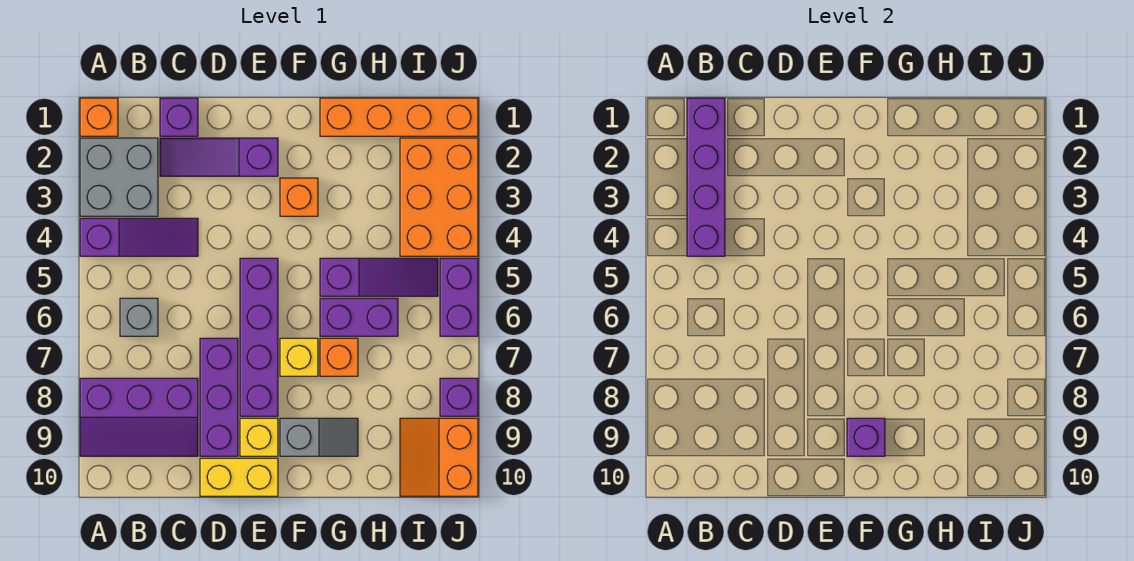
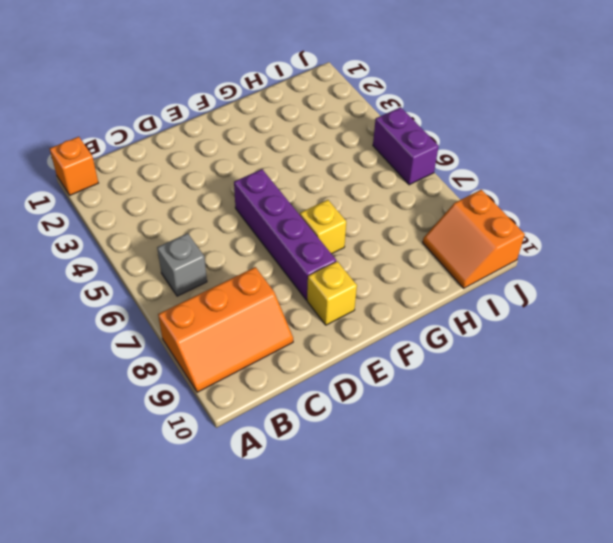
orange 2x3 slope [158,267,293,392] -> purple 2x3 slope [80,378,198,456]
none -> grey 2x2 brick [80,138,158,216]
none -> purple 1x3 slope [80,218,198,256]
none -> purple 1x1 brick [160,98,198,136]

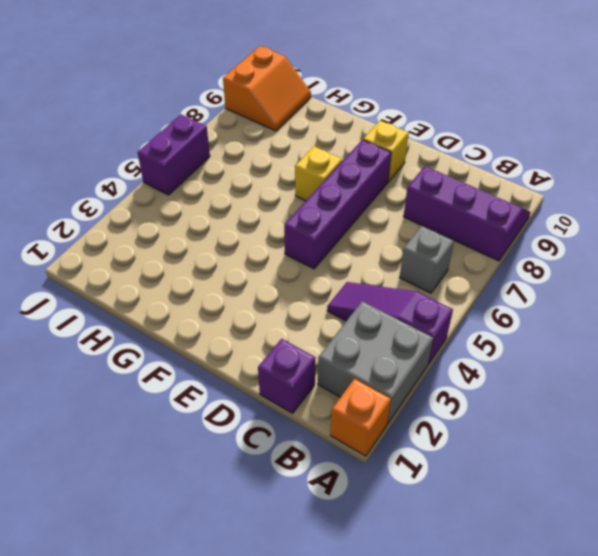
none -> purple 1x3 slope [160,138,278,176]
none -> purple 1x3 brick [200,338,238,456]
none -> yellow 1x2 brick [200,458,278,496]

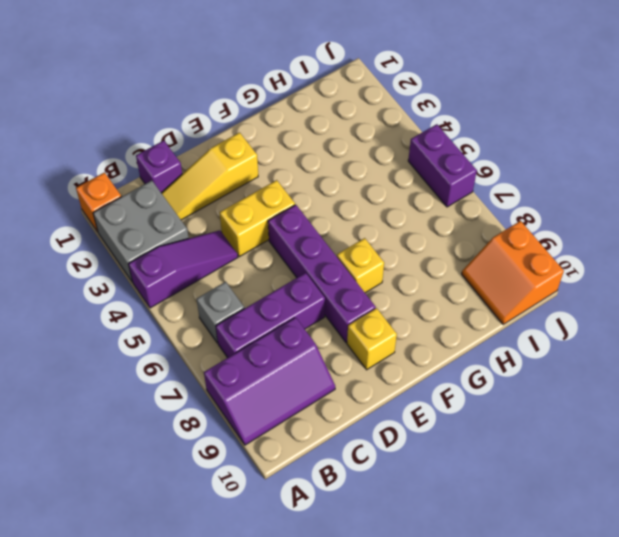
purple 1x3 brick [216,273,325,358] -> purple 1x3 brick turned to [200,338,238,456]
yellow 1x3 slope [162,133,258,220] -> purple 1x3 slope [160,138,278,176]
yellow 1x2 brick [220,180,295,257] -> yellow 1x2 brick moved to [200,458,278,496]
none -> orange 1x1 brick [280,178,318,216]
none -> grey 1x2 slope [280,418,358,456]
none -> orange 1x4 brick [320,98,478,136]

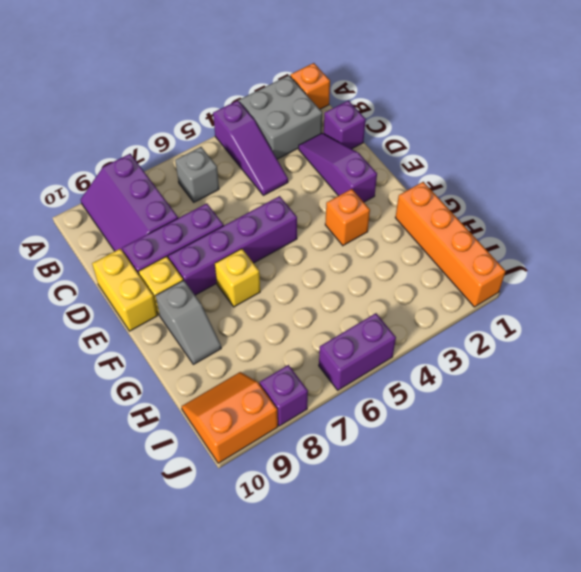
none -> purple 1x3 slope [320,258,438,296]
none -> purple 1x2 brick [320,298,398,336]
none -> orange 1x1 brick [320,338,358,376]

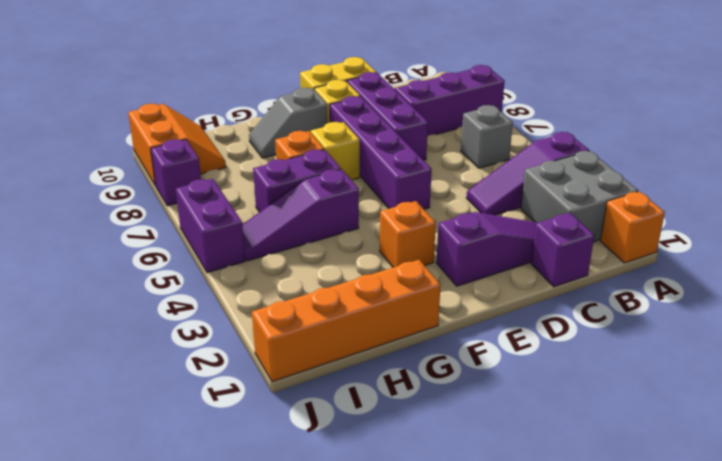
none -> orange 2x3 brick [400,138,478,256]
none -> purple 1x4 brick [687,98,725,256]
none -> purple 1x1 brick [847,418,885,456]

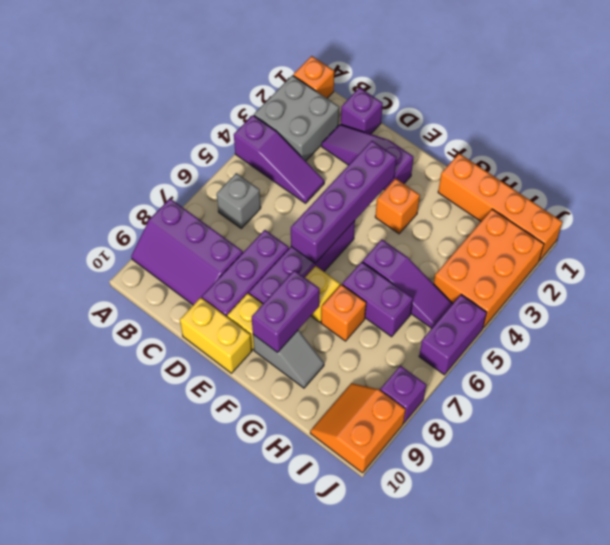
purple 1x4 brick [291,141,396,263] -> purple 1x4 brick moved to [687,98,725,256]
purple 1x2 brick [252,270,320,352] -> purple 1x1 brick [847,418,885,456]

